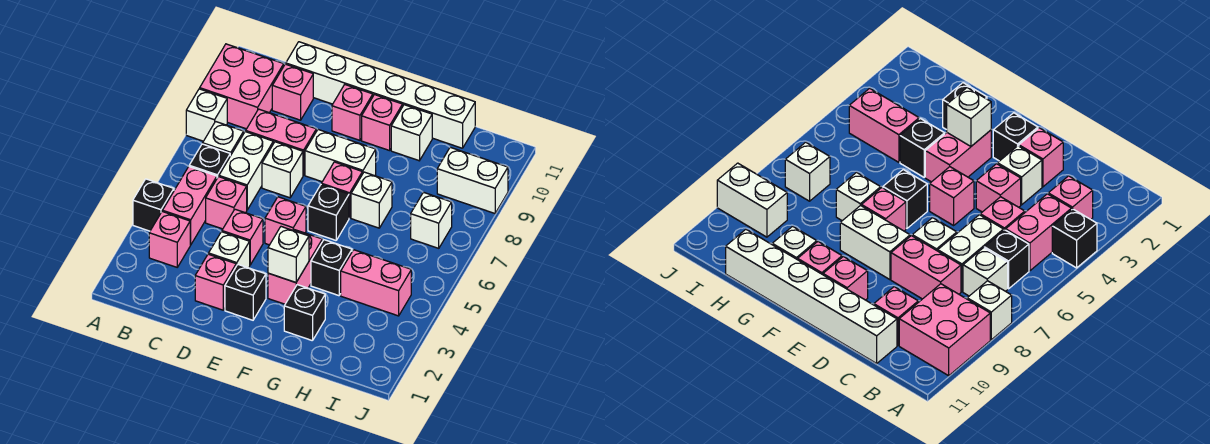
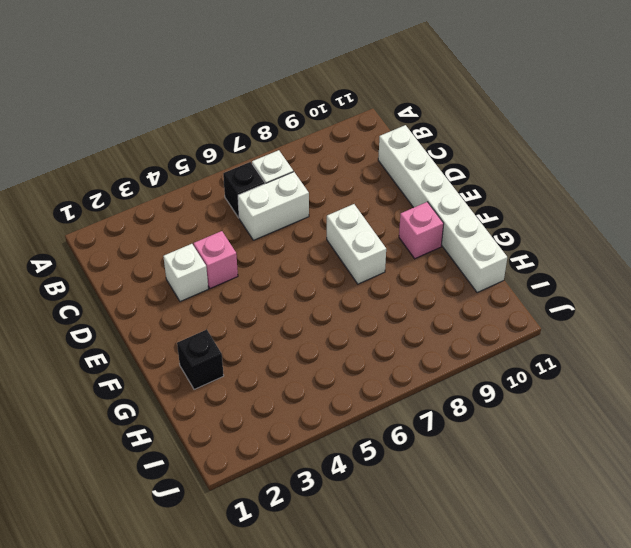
none -> black 1x1 brick [133,179,174,231]
none -> white 1x1 brick [186,89,227,141]
none -> pink 2x2 brick [200,44,284,129]
none -> pink 1x1 brick [149,211,190,267]

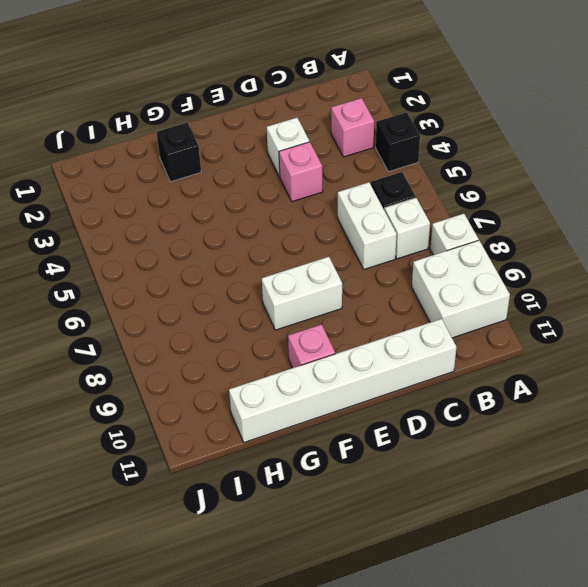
white 2x2 brick [412,240,510,338] -> pink 2x2 brick [200,44,284,129]
none -> pink 1x2 brick [163,167,217,245]
none -> pink 1x1 brick [206,177,247,229]
none -> pink 1x2 brick [246,109,316,175]
none -> pink 1x1 brick [272,64,313,120]

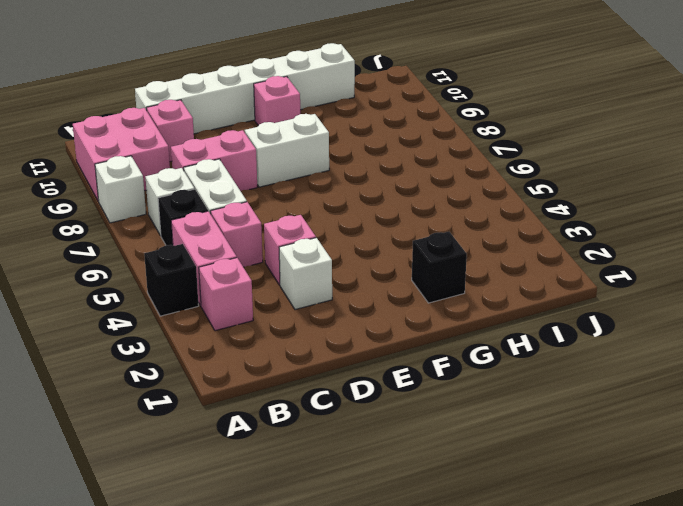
none -> pink 1x1 brick [195,254,236,310]
none -> white 1x1 brick [262,142,303,198]
none -> black 1x1 brick [225,265,266,320]
none -> pink 1x1 brick [265,197,306,245]

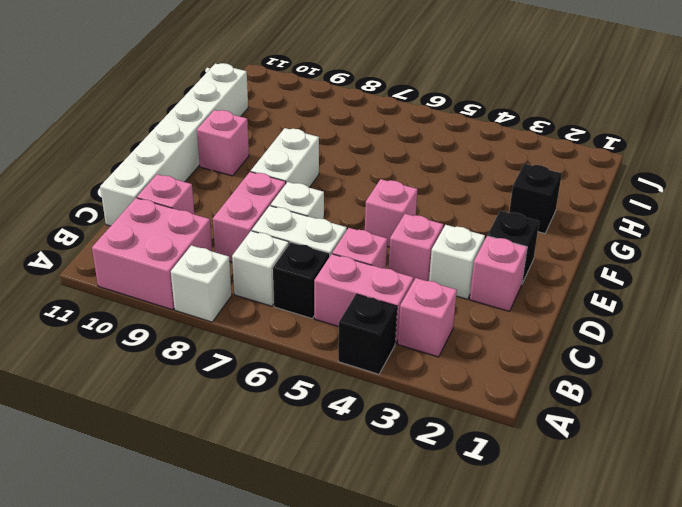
none -> pink 1x1 brick [332,85,373,140]
none -> pink 1x2 brick [268,230,322,304]
none -> black 1x1 brick [308,185,349,240]
none -> pink 1x1 brick [321,162,362,218]

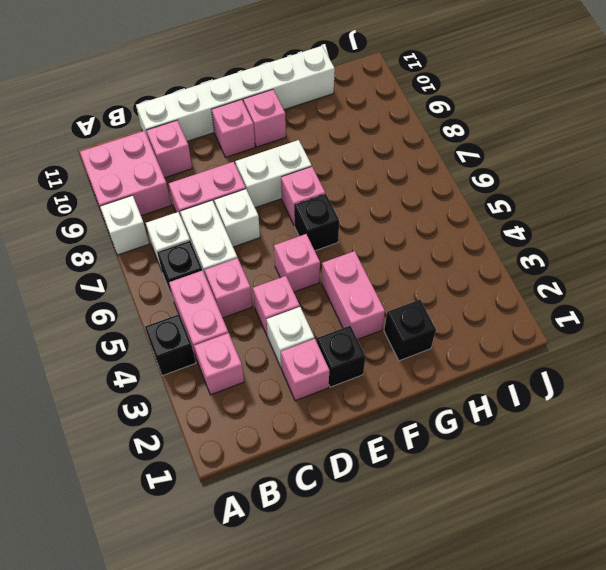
none -> black 1x1 brick [311,240,352,296]
none -> white 1x1 brick [351,172,392,228]
none -> white 1x1 brick [391,105,432,161]
none -> pink 1x2 brick [341,250,411,316]

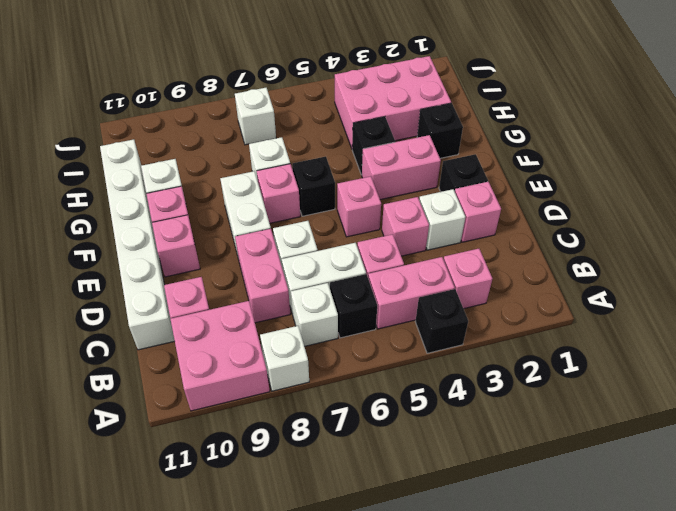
pink 2x3 brick [335,56,451,148] -> pink 1x2 brick [341,250,411,316]
none -> white 1x2 brick [437,147,508,213]
none -> white 1x1 brick [268,227,309,283]

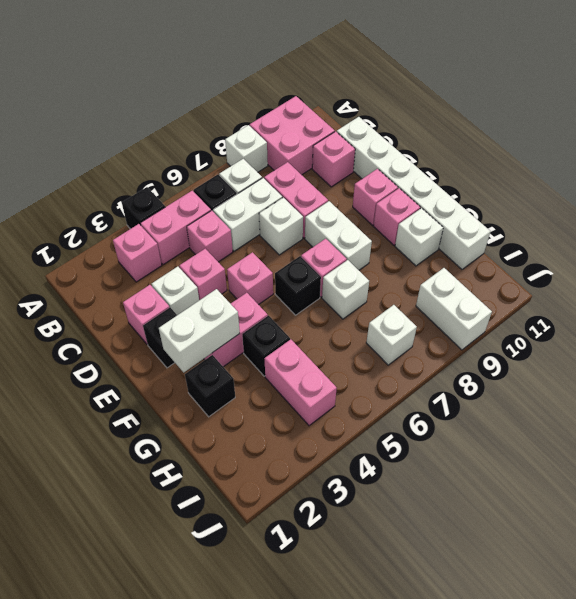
white 1x2 brick [159,289,240,372] -> white 1x1 brick [268,227,309,283]

